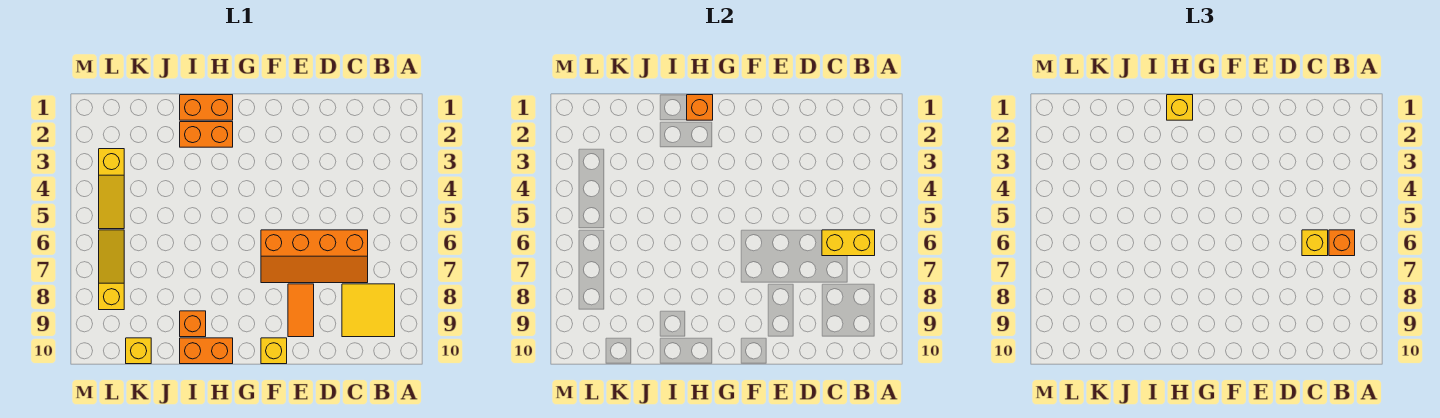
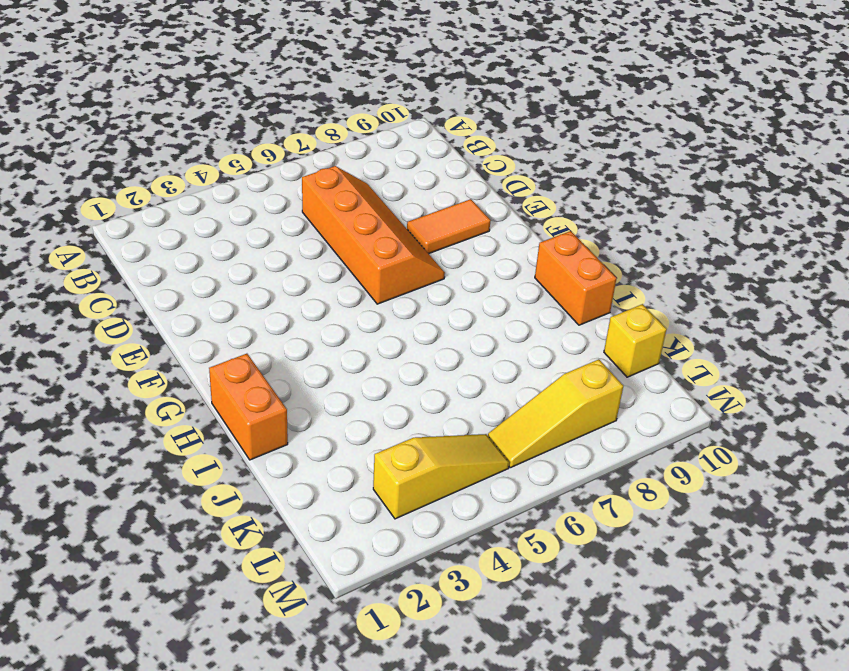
none -> yellow 2x2 tile [342,284,395,337]
none -> yellow 1x1 brick [261,338,287,364]
none -> orange 1x2 brick [180,122,233,147]

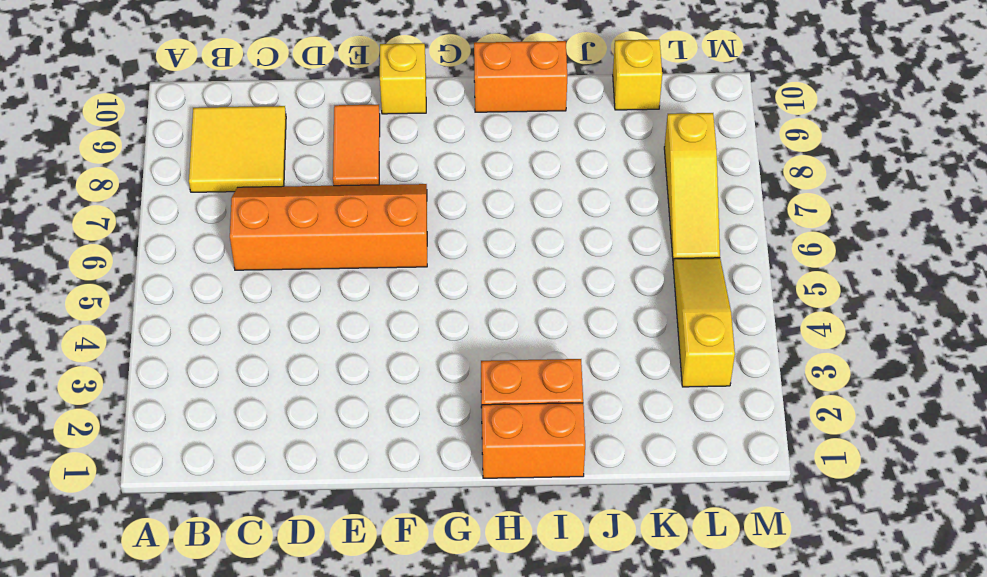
none -> orange 1x1 brick [180,311,206,337]
none -> yellow 1x2 brick [822,230,875,256]
none -> orange 1x1 brick [687,95,713,120]

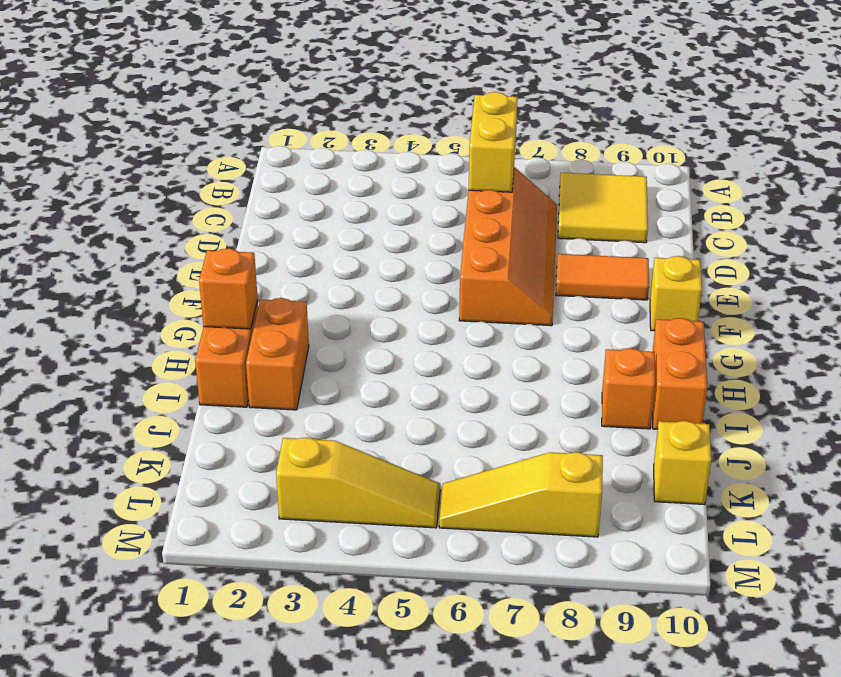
none -> orange 1x1 brick [1329,230,1355,256]
none -> yellow 1x1 brick [1302,230,1328,256]
none -> yellow 1x1 brick [1167,95,1193,120]

